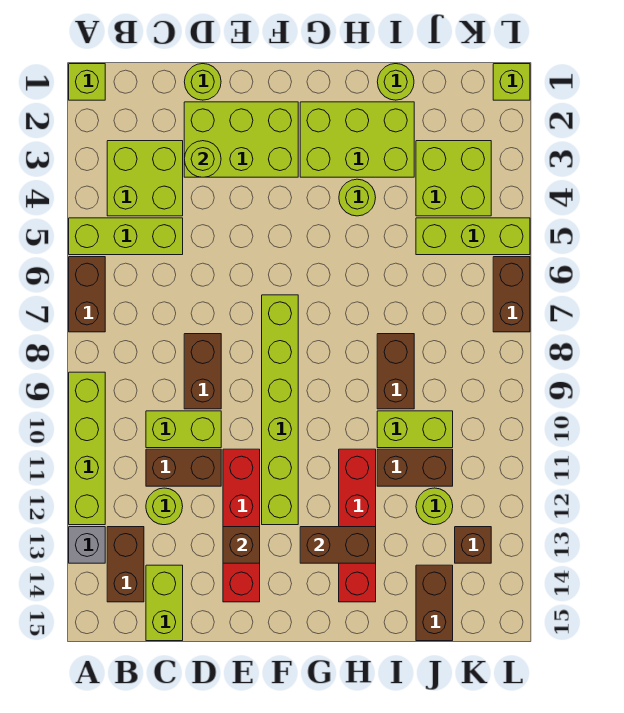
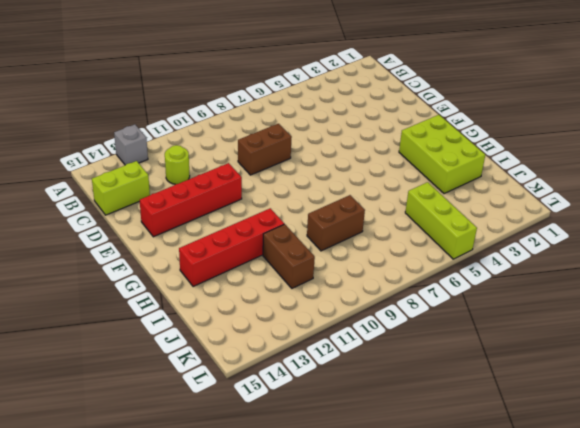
none -> lime 1x1 brick [69,64,105,100]
none -> lime 1x3 brick [69,218,183,255]
none -> brown 1x2 brick [69,257,105,332]
none -> lime 1x4 brick [69,372,105,525]

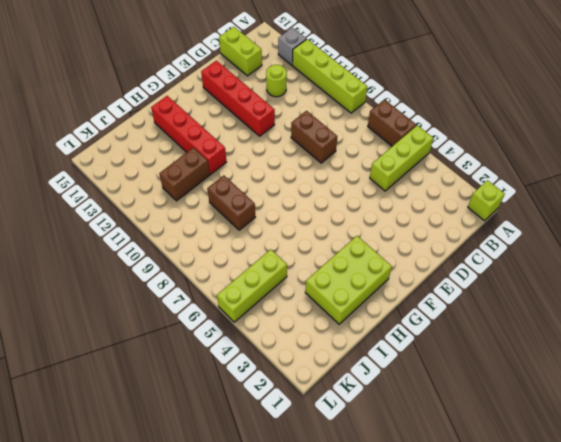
none -> lime 2x2 brick [107,141,183,216]
none -> brown 1x2 brick [107,527,144,602]
none -> lime 1x2 brick [146,411,221,448]
none -> brown 1x2 brick [146,449,221,486]

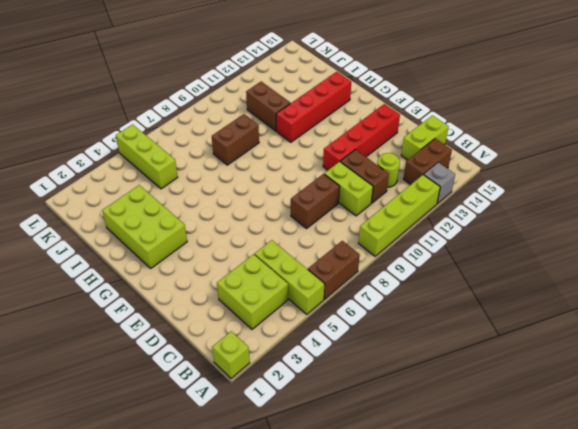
none -> lime 1x1 round brick [184,64,221,100]
none -> lime 2x3 brick [184,102,298,177]
none -> lime 1x6 brick [262,295,298,525]
none -> lime 1x1 round brick [339,179,376,216]

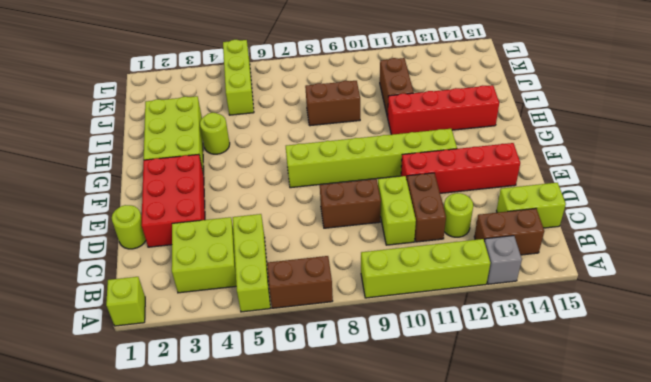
red 2x3 brick [141,154,205,247] -> lime 2x3 brick [184,102,298,177]
none -> lime 1x1 round brick [377,64,414,100]
none -> lime 1x2 brick [377,411,453,448]
none -> lime 2x2 brick [416,141,491,216]
none -> lime 1x1 round brick [416,488,453,525]

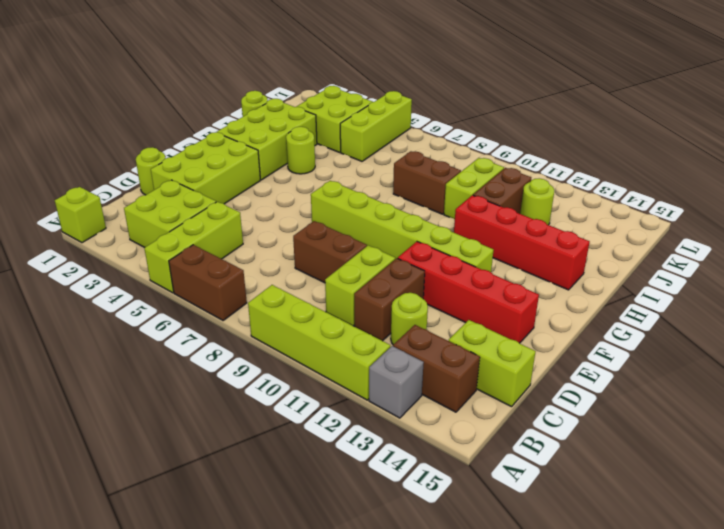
none -> brown 1x2 brick [416,565,453,641]
none -> brown 1x1 brick [455,527,491,563]
none -> lime 1x1 brick [493,64,530,100]
none -> brown 1x2 brick [493,257,530,332]

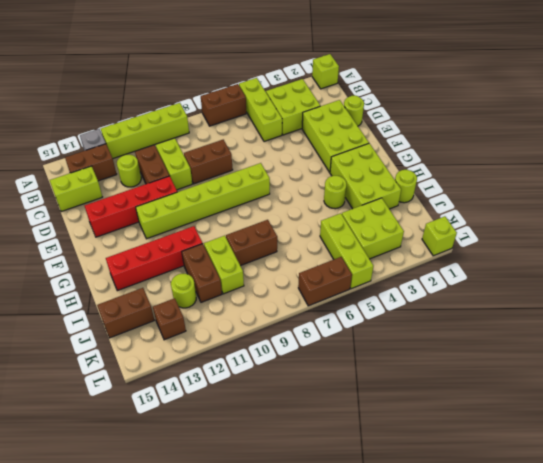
none -> lime 1x1 round brick [184,141,221,177]
none -> brown 1x1 brick [223,527,260,563]
none -> brown 1x2 brick [300,527,376,563]

